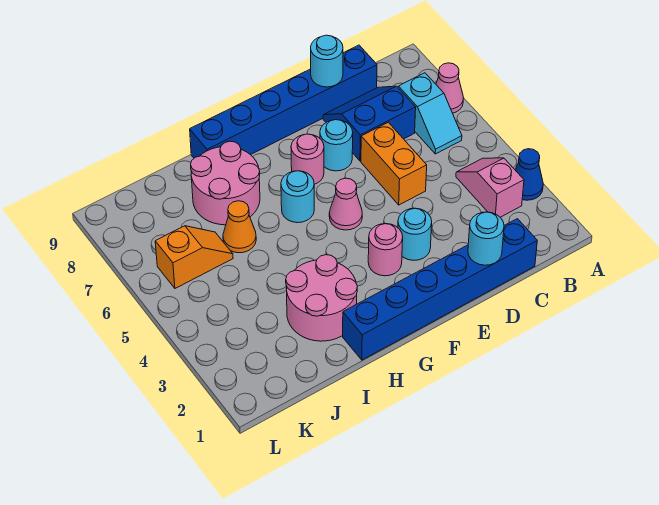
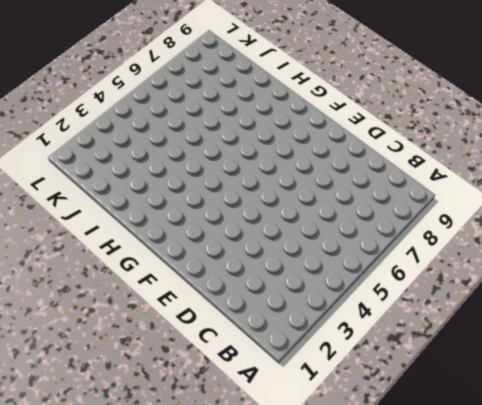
none -> blue 1x1 cone [515,149,543,200]
none -> pink 1x1 cone [436,63,463,113]
none -> pink 1x2 slope [456,158,524,217]

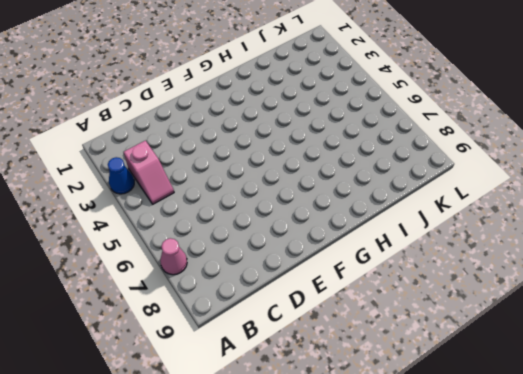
none -> cyan 1x2 slope [398,73,462,154]
none -> blue 1x6 brick [343,219,537,360]
none -> blue 2x2 slope [323,86,416,161]

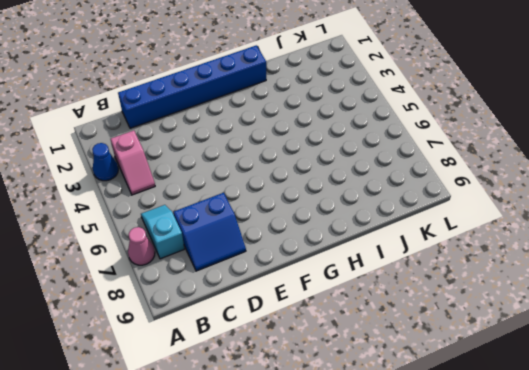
none -> blue 1x6 brick [190,45,377,158]
none -> orange 1x2 brick [361,122,427,205]
none -> cyan 1x1 round brick [398,208,432,260]

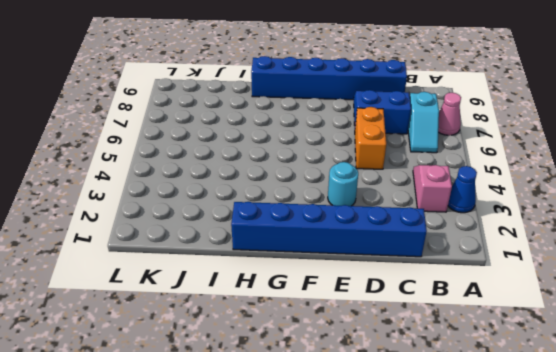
none -> cyan 1x1 round brick [320,120,353,171]
none -> pink 1x1 round brick [368,224,403,276]
none -> pink 1x1 cone [329,178,362,230]

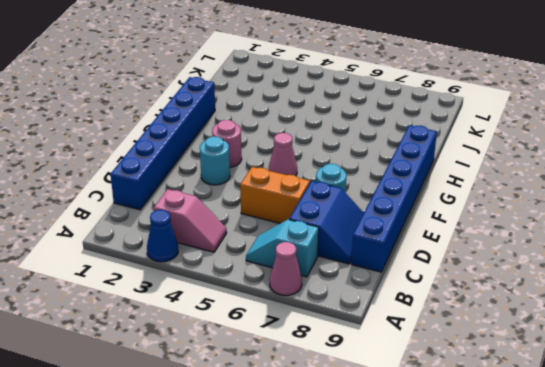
none -> pink 1x1 round brick [291,134,324,184]
none -> cyan 1x1 round brick [281,171,314,223]
none -> pink 2x2 round brick [286,255,357,341]

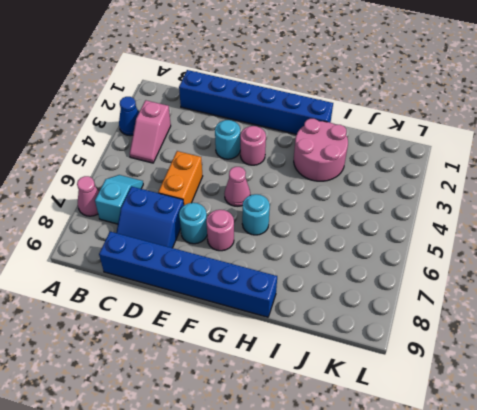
none -> pink 2x2 round brick [191,141,260,225]
none -> orange 1x1 cone [223,201,256,253]
none -> orange 1x2 slope [155,226,233,288]

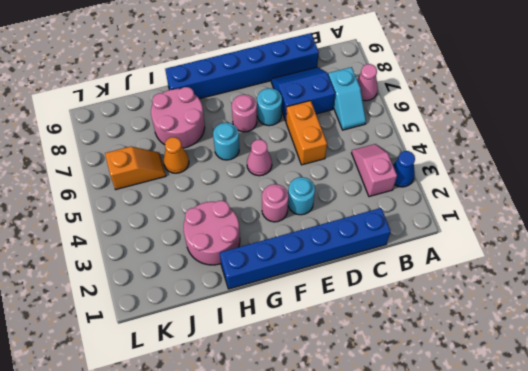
none -> cyan 1x1 round brick [468,212,504,265]
none -> cyan 1x1 round brick [311,35,343,87]

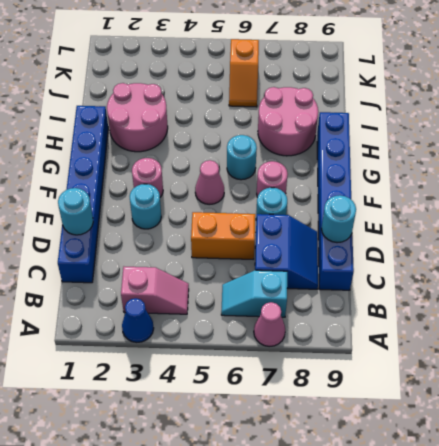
none -> orange 1x1 cone [223,201,256,253]

